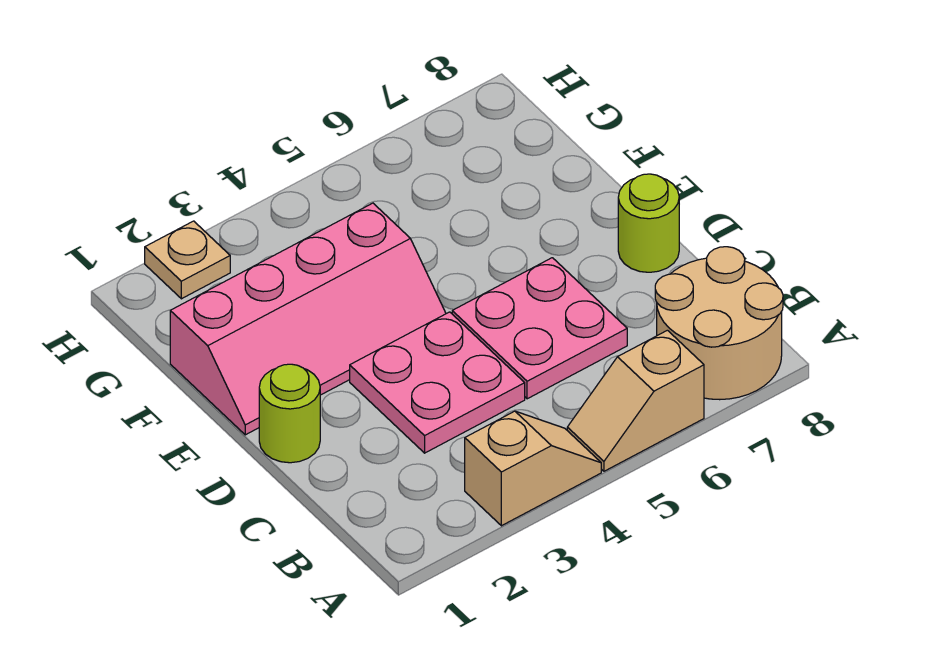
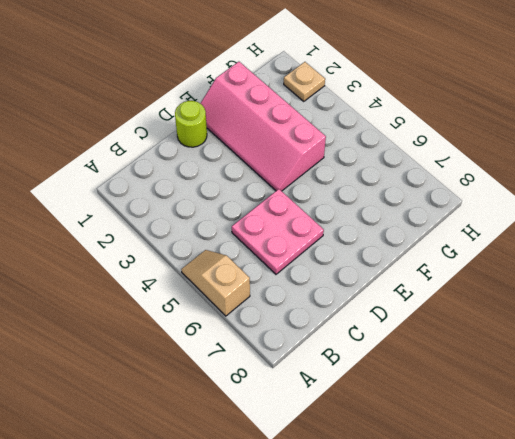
none -> tan 1x2 slope [465,411,601,526]
none -> tan 2x2 round brick [655,247,783,400]

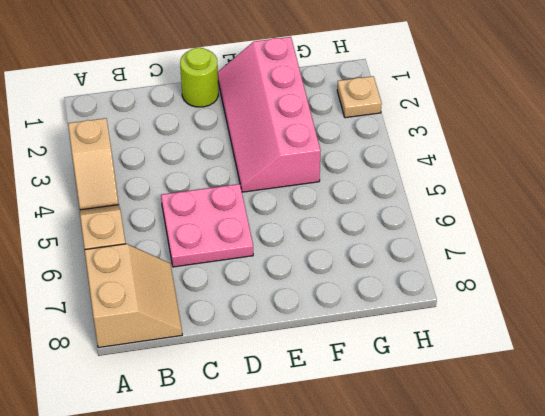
tan 2x2 slope [85,244,182,348] -> tan 2x2 round brick [655,247,783,400]
none -> pink 2x2 plate [350,312,525,453]
none -> lime 1x1 round brick [618,174,679,272]

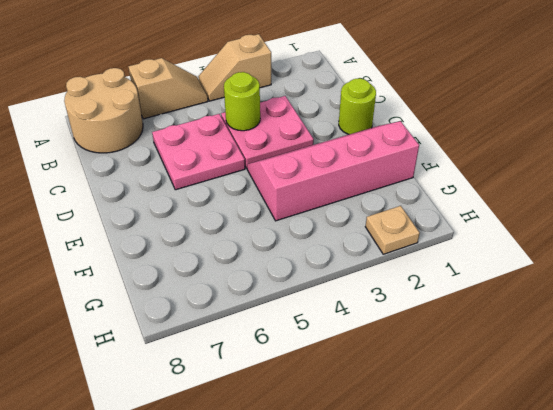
lime 1x1 round brick [224,72,260,131] -> lime 1x1 round brick moved to [618,174,679,272]

